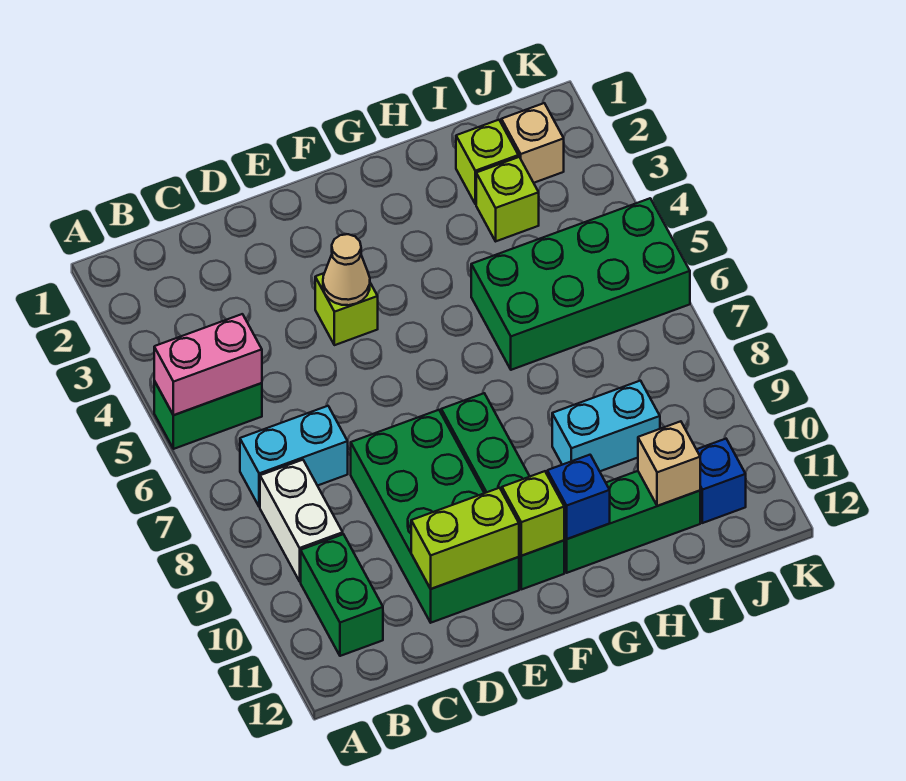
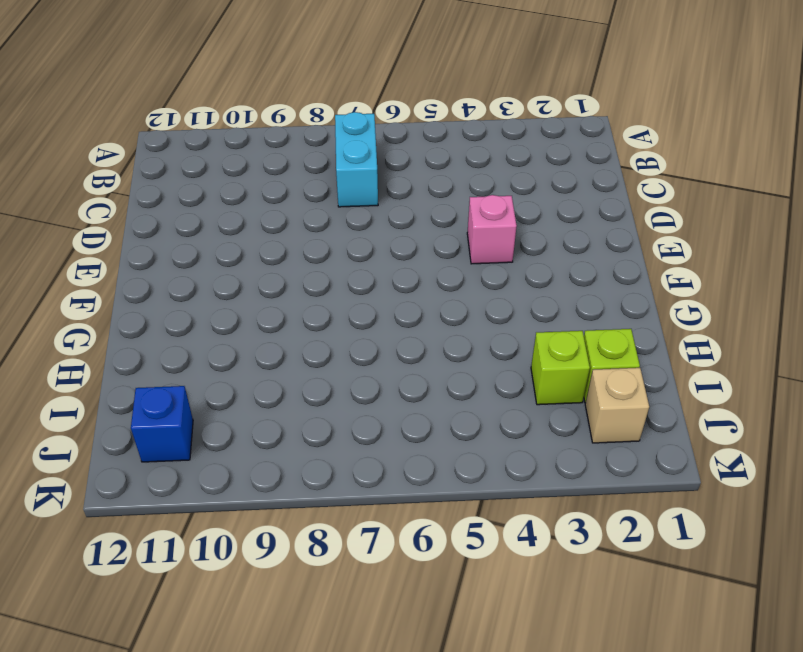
pink 1x1 brick [467,195,517,264] -> lime 1x1 brick [315,273,378,345]
none -> green 1x2 brick [154,381,262,449]
none -> white 1x2 brick [260,460,343,581]
none -> green 1x2 brick [301,534,383,656]

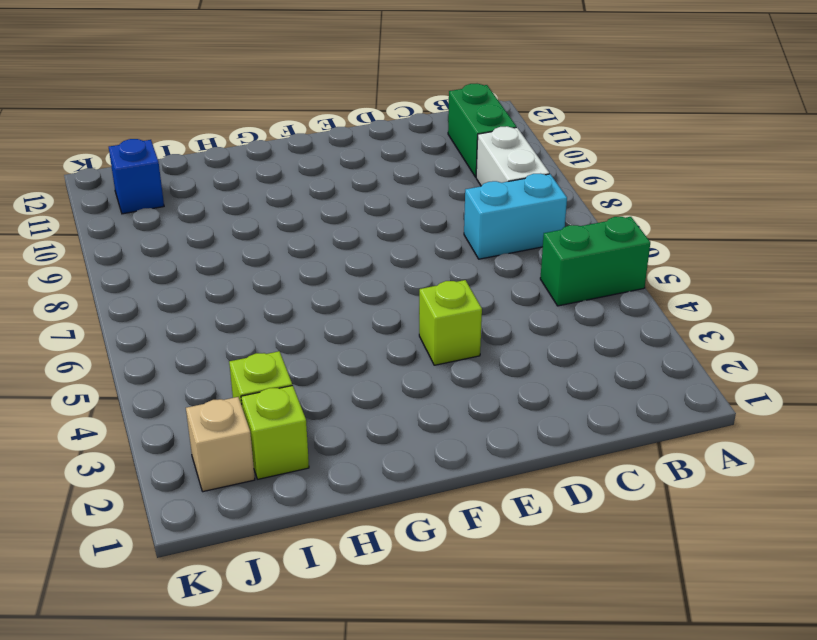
none -> green 2x4 brick [351,410,519,623]
none -> green 1x4 brick [441,393,564,589]
none -> green 1x3 brick [564,471,700,573]

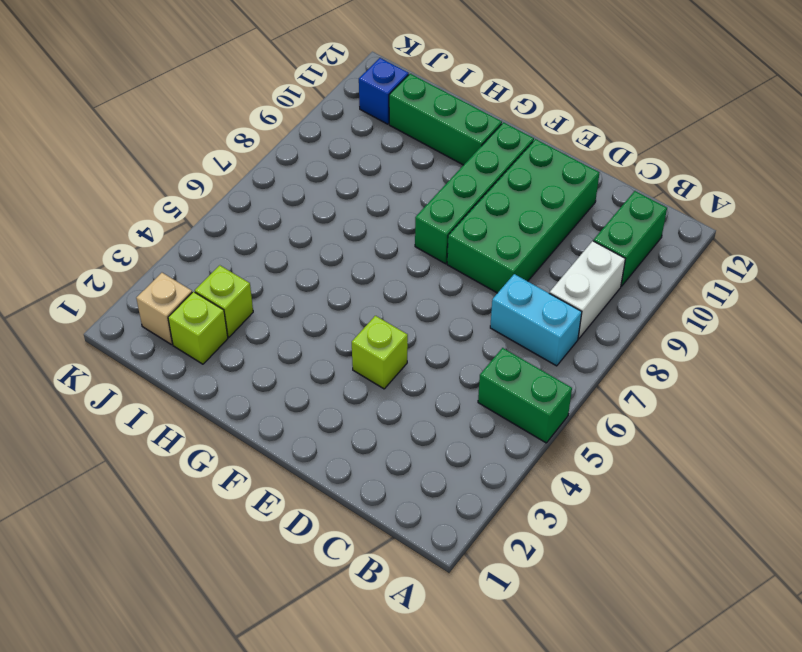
none -> green 2x4 brick [471,198,690,370]
none -> cyan 1x2 brick [552,381,660,471]
none -> pink 1x2 brick [154,314,262,415]

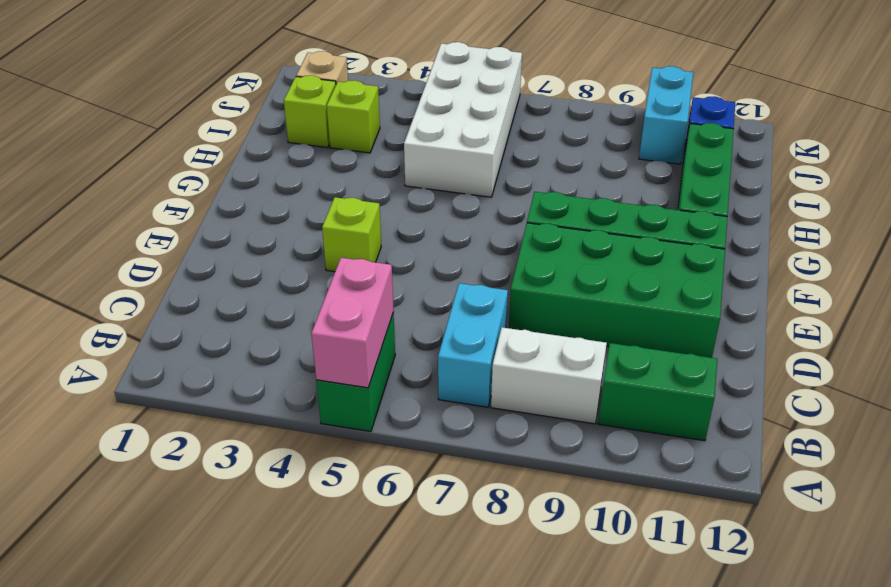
white 2x4 brick [404,42,522,197] -> green 2x4 brick [471,198,690,370]
cyan 1x2 brick [639,66,693,164] -> cyan 1x2 brick moved to [552,381,660,471]
none -> lime 1x2 brick [411,488,519,589]
none -> tan 1x1 cone [323,234,370,305]
none -> lime 1x1 brick [502,471,564,556]

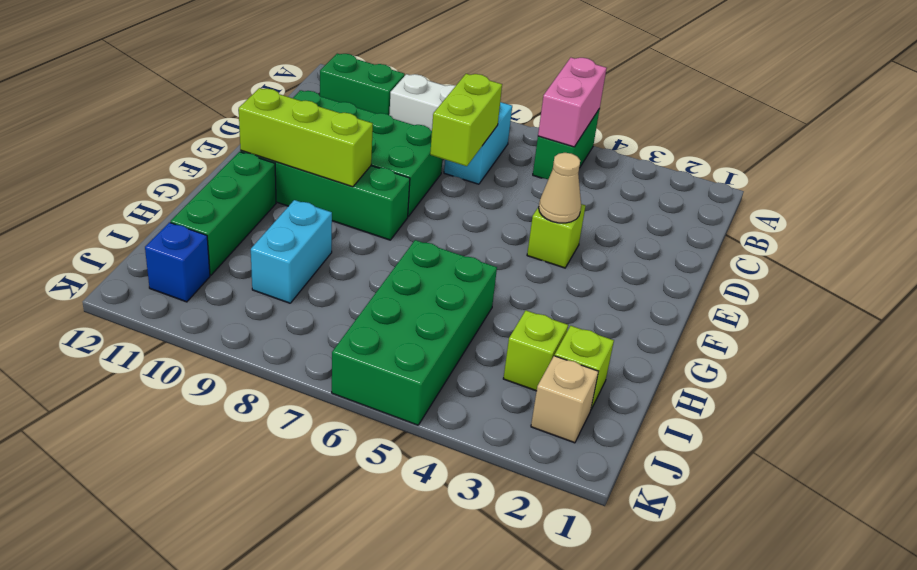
lime 1x2 brick [430,74,502,166] -> lime 1x2 brick moved to [411,488,519,589]
lime 1x3 brick [239,88,373,187] -> lime 1x1 brick [502,471,564,556]
none -> blue 1x1 brick [547,455,610,539]
none -> tan 1x1 brick [638,421,700,506]

